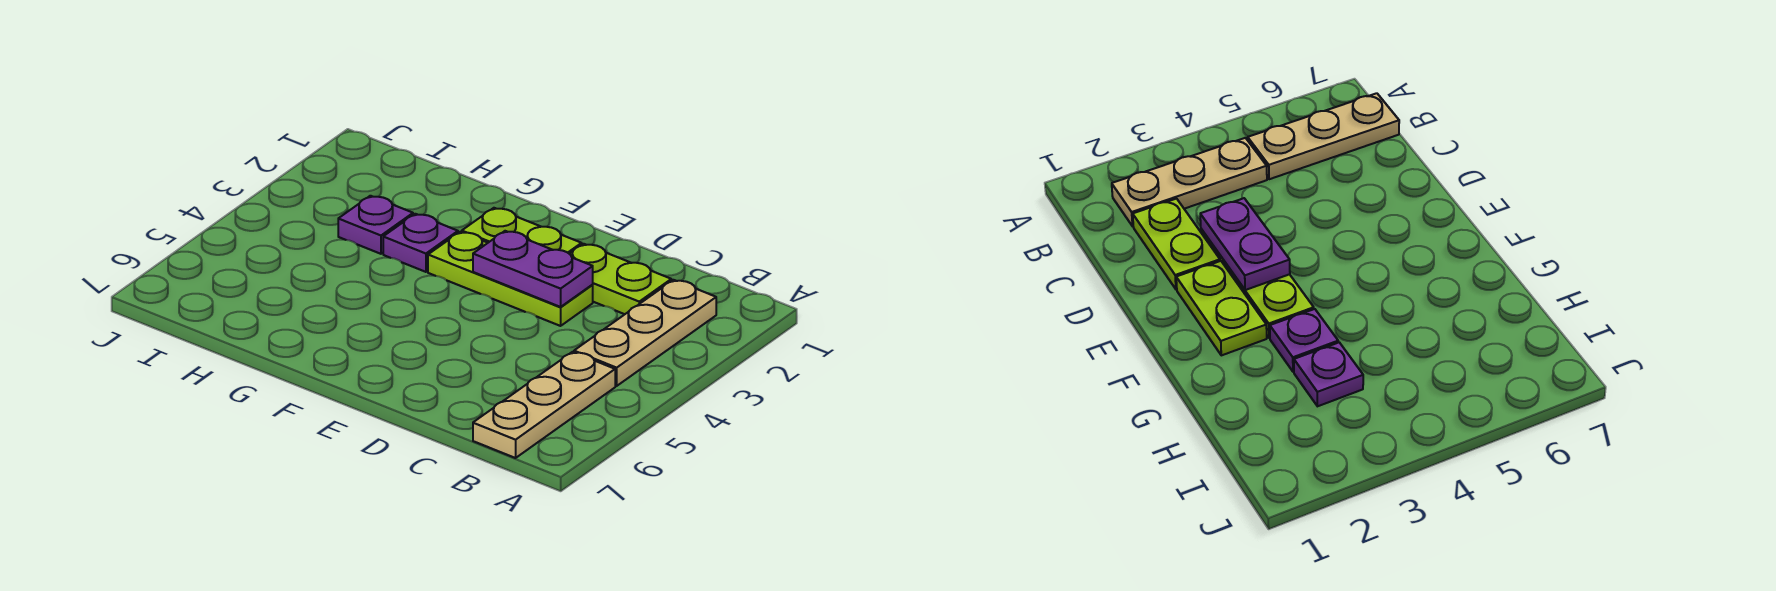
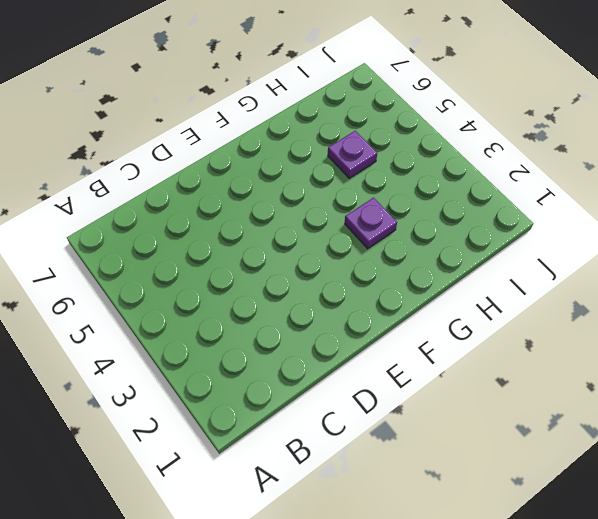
purple 1x1 plate [328,131,377,178] -> purple 1x1 plate moved to [338,196,413,254]
none -> tan 1x3 plate [574,280,716,386]
none -> tan 1x3 plate [473,352,615,458]

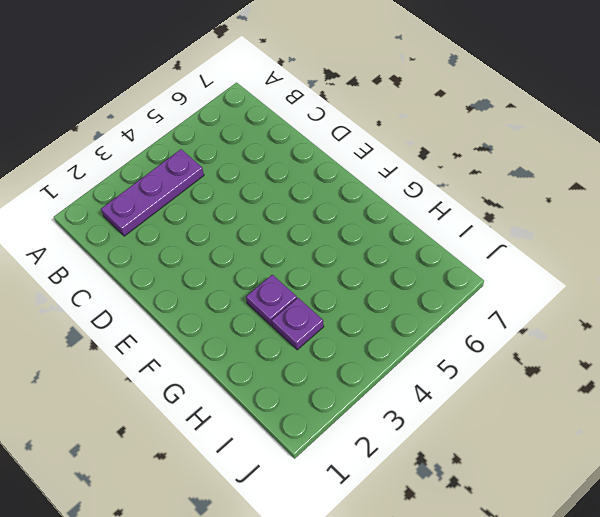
purple 1x3 plate [101,149,204,236] -> tan 1x3 plate [574,280,716,386]
none -> tan 1x3 plate [473,352,615,458]
none -> lime 1x2 plate [570,244,671,314]

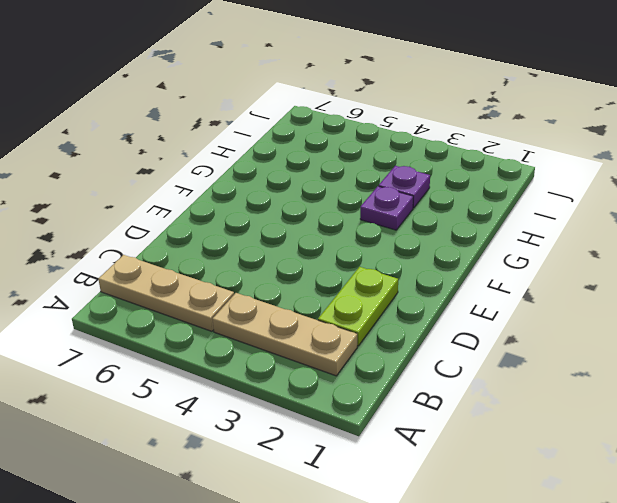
none -> lime 1x3 plate [428,232,593,326]
none -> lime 1x2 plate [462,208,582,254]

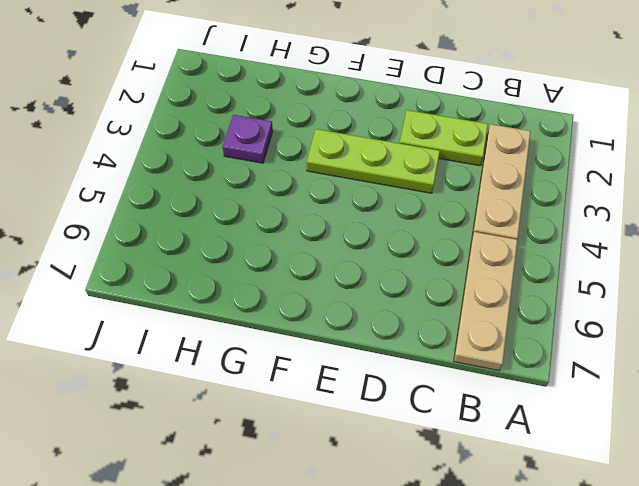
none -> lime 1x2 plate [462,208,582,254]
none -> purple 1x1 plate [383,214,458,272]

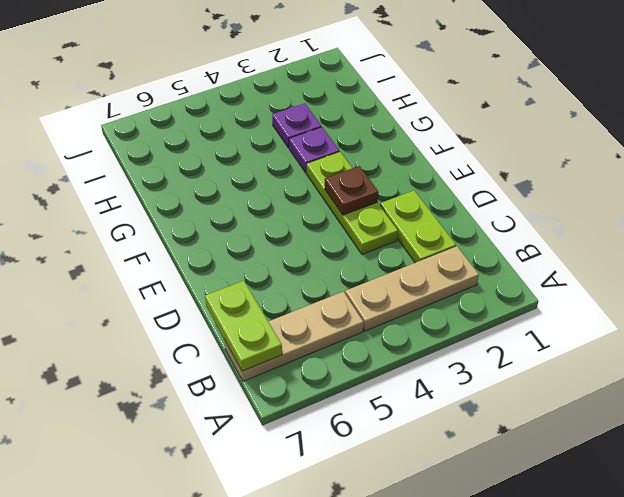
lime 1x2 plate [205,281,282,371] -> lime 1x2 plate moved to [462,208,582,254]
brown 1x1 plate [325,166,378,215] -> purple 1x2 plate [473,231,593,307]

